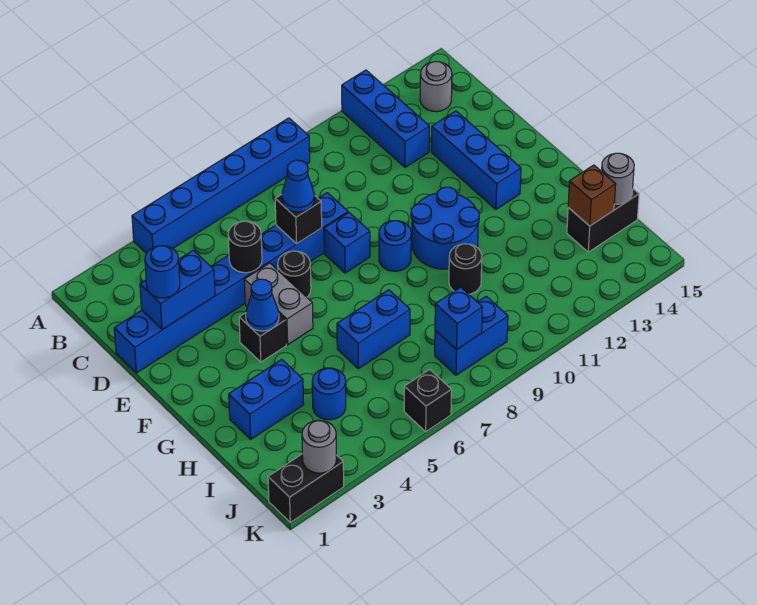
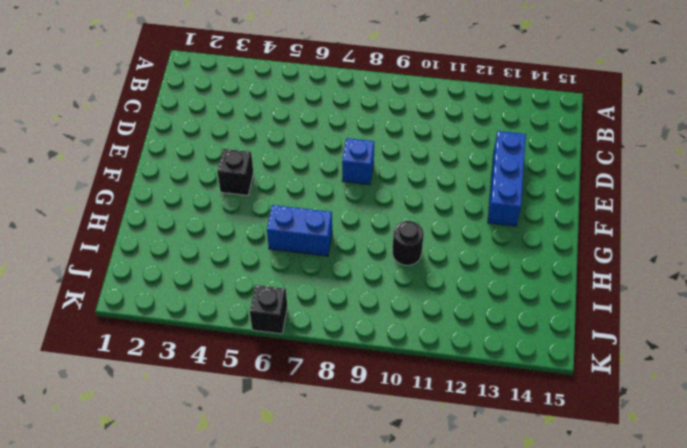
none -> blue 1x6 brick [132,118,310,254]
none -> blue 1x3 brick [342,70,429,167]
none -> grey 1x1 round brick [420,62,452,112]

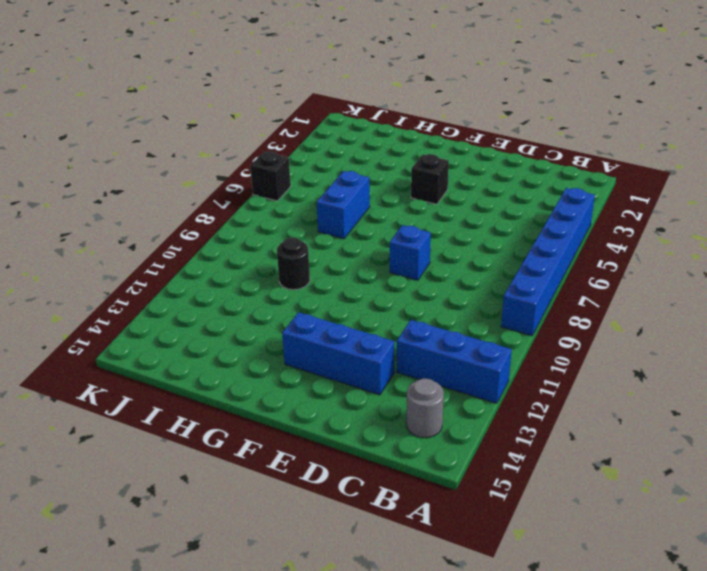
none -> blue 1x8 brick [114,193,348,373]
none -> grey 1x2 brick [244,263,313,345]
none -> black 1x1 round brick [278,251,311,297]

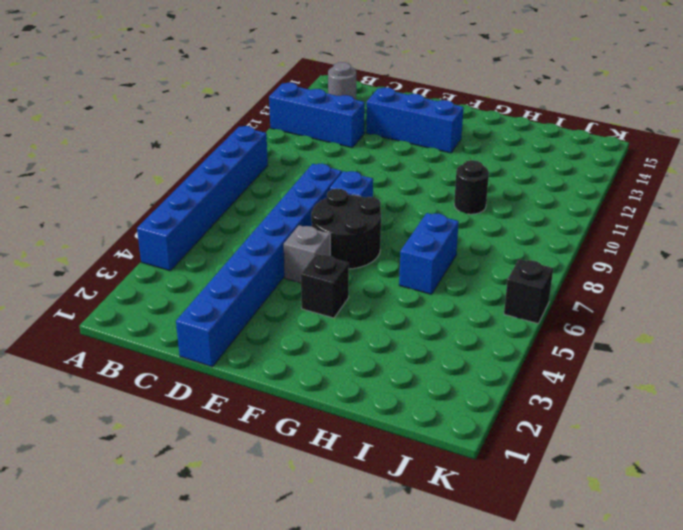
grey 1x1 brick [284,225,330,283] -> grey 1x2 brick [244,263,313,345]
black 2x2 round brick [311,189,381,269] -> black 1x1 round brick [278,251,311,297]
none -> blue 1x1 round brick [379,221,411,271]
none -> blue 2x2 round brick [411,187,479,269]
none -> blue 1x2 brick [229,359,304,439]

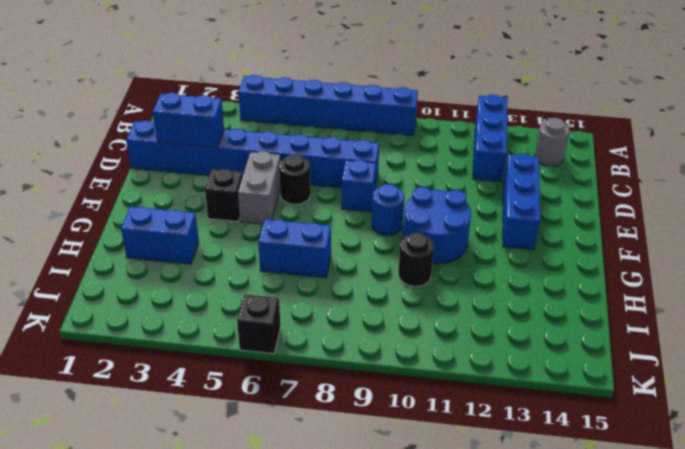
none -> blue 1x1 round brick [312,368,346,420]
none -> black 1x2 brick [567,189,639,252]
none -> blue 1x2 brick [435,296,508,375]

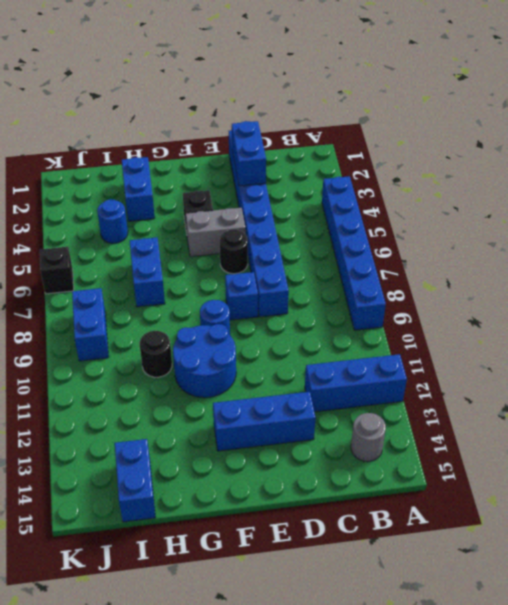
blue 1x2 brick [115,439,156,522] -> black 1x2 brick [567,189,639,252]
none -> black 1x2 brick [268,454,344,522]
none -> black 1x1 round brick [228,221,262,273]
none -> black 1x1 brick [275,194,322,244]

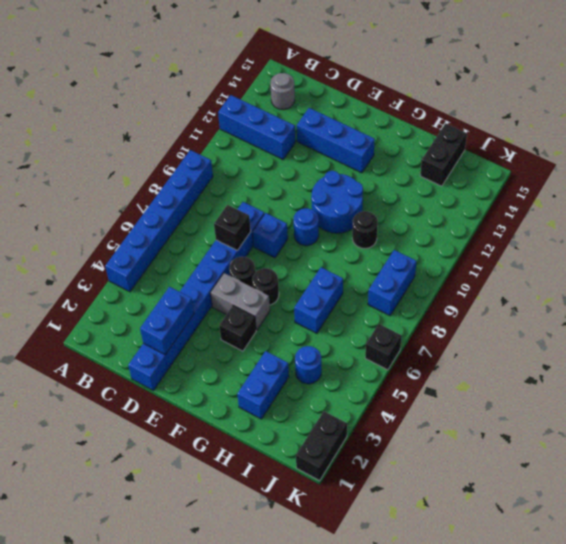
black 1x1 round brick [252,268,279,305] -> black 1x1 round brick moved to [228,221,262,273]
none -> blue 1x1 cone [246,279,279,331]
none -> brown 1x1 brick [568,165,616,226]
none -> grey 1x1 round brick [602,153,634,204]

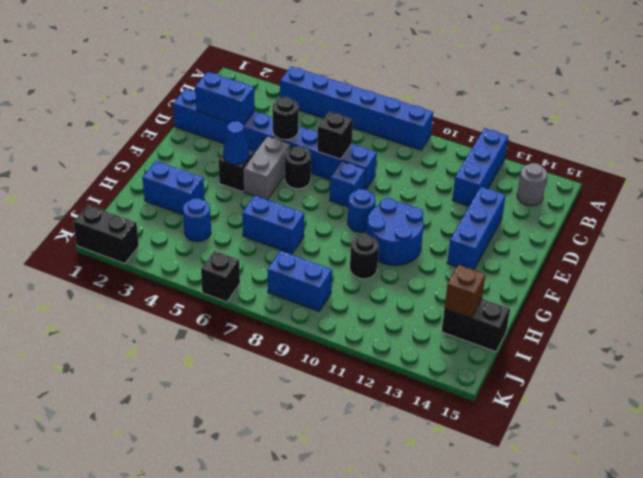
none -> grey 1x1 round brick [602,153,634,204]
none -> blue 1x1 brick [435,287,482,349]
none -> grey 1x1 round brick [302,420,336,473]

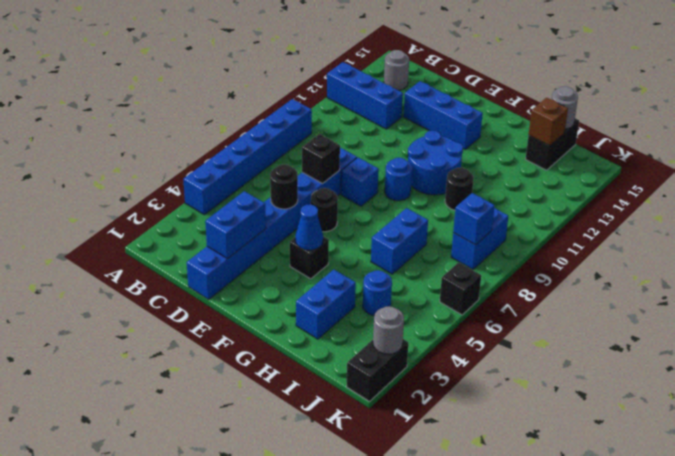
none -> grey 1x2 brick [244,263,313,345]
none -> blue 1x1 round brick [145,246,180,298]
none -> blue 1x1 cone [282,160,315,212]

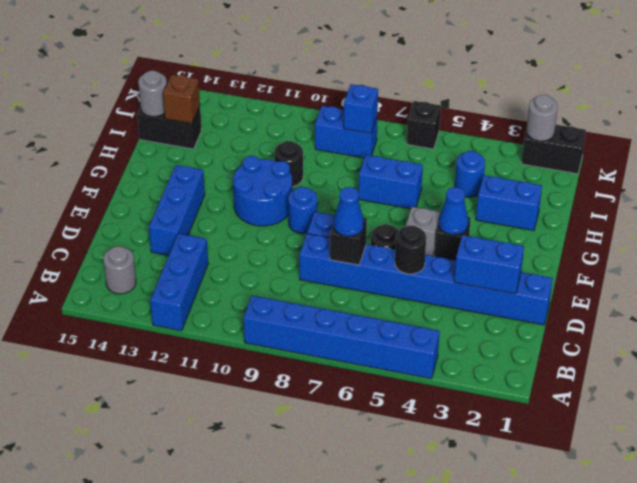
grey 1x1 brick [406,207,440,256] -> grey 1x2 brick [244,263,313,345]
none -> blue 1x1 round brick [145,246,180,298]

